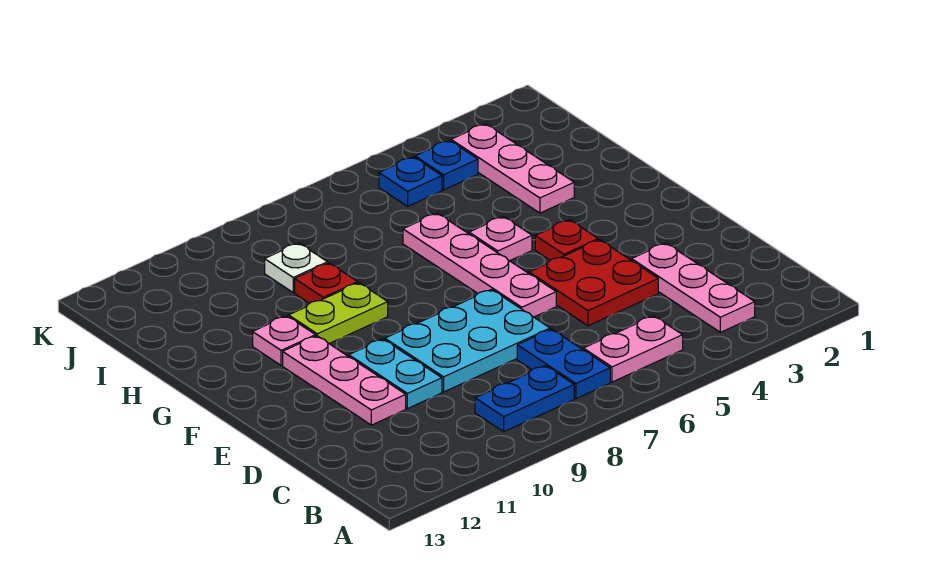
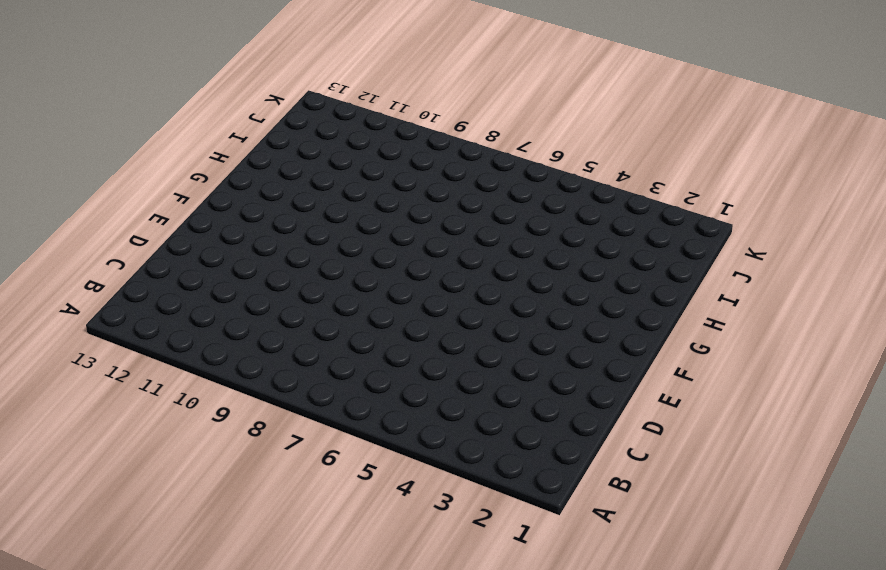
none -> pink 1x3 plate [632,243,755,332]
none -> pink 1x2 plate [583,316,683,382]
none -> blue 1x2 plate [517,329,610,399]

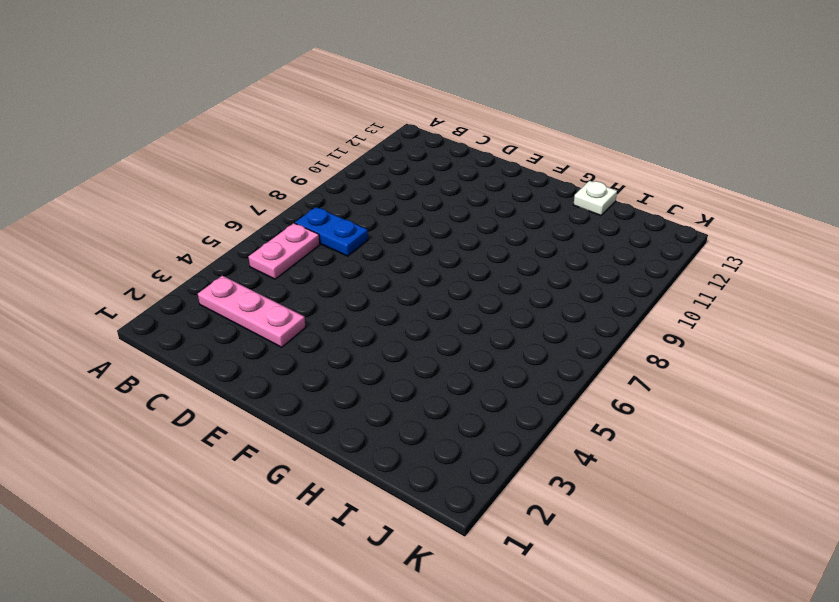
white 1x1 plate [573,181,617,216] -> white 1x1 plate moved to [265,243,328,293]
none -> blue 1x2 plate [475,366,574,432]
none -> red 2x2 plate [529,240,658,326]
none -> cyan 2x3 plate [385,289,550,392]

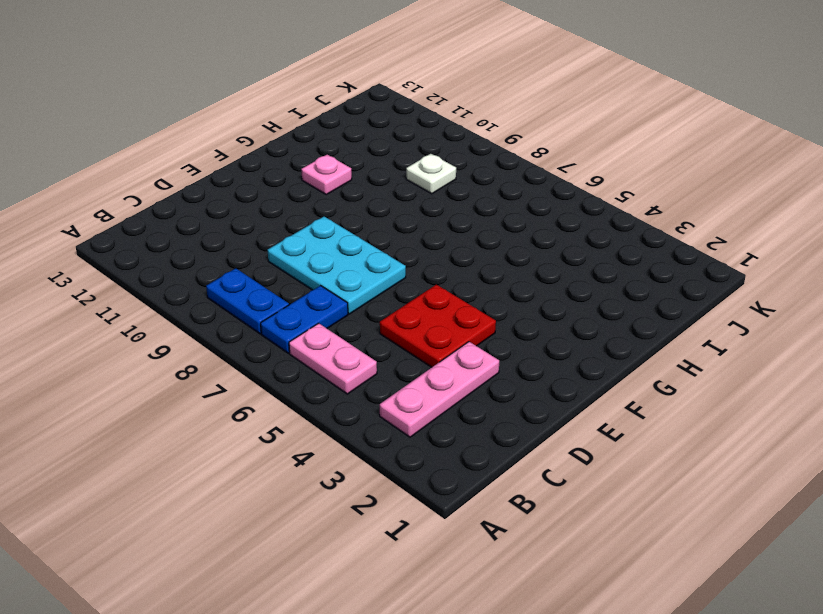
none -> cyan 1x2 plate [349,339,442,409]
none -> pink 1x3 plate [283,336,406,425]
none -> pink 1x4 plate [403,213,556,317]

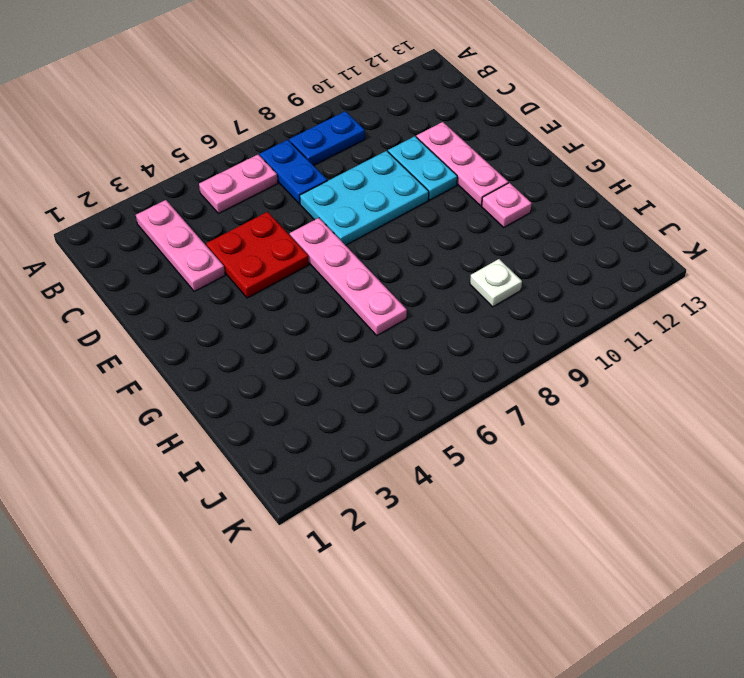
none -> red 1x1 plate [535,220,598,260]
none -> pink 1x1 plate [469,217,532,261]
none -> lime 1x2 plate [289,283,388,343]

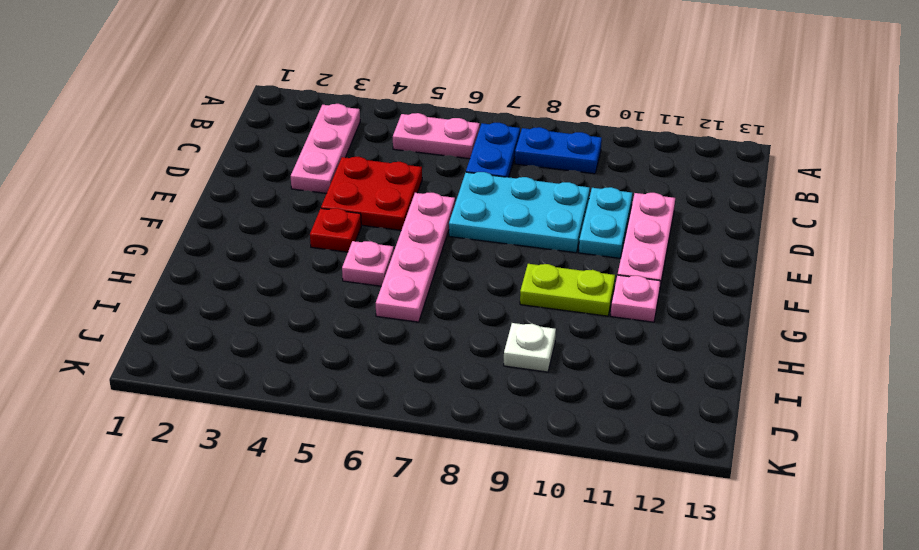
none -> pink 1x3 plate [451,124,574,213]
none -> red 1x1 plate [295,263,358,304]
none -> blue 1x1 plate [415,140,478,190]

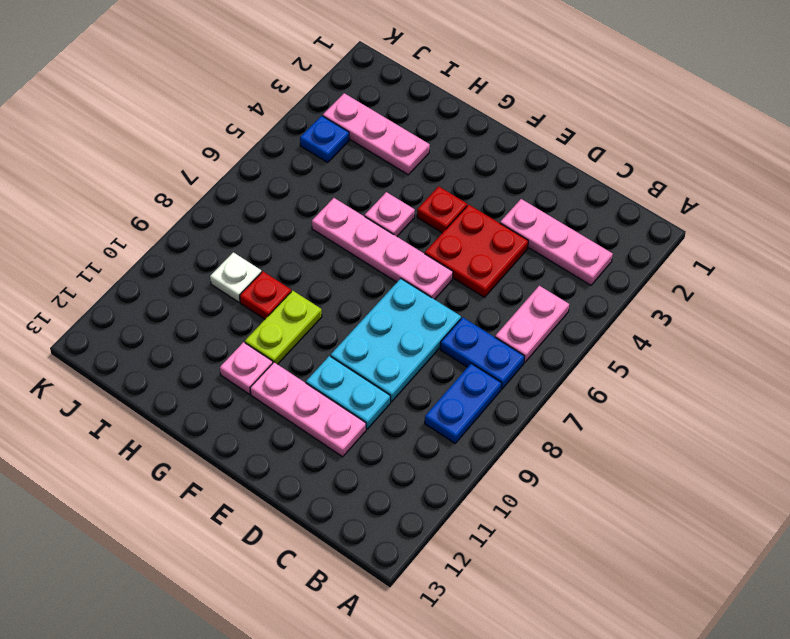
none -> blue 1x1 plate [379,157,442,206]

